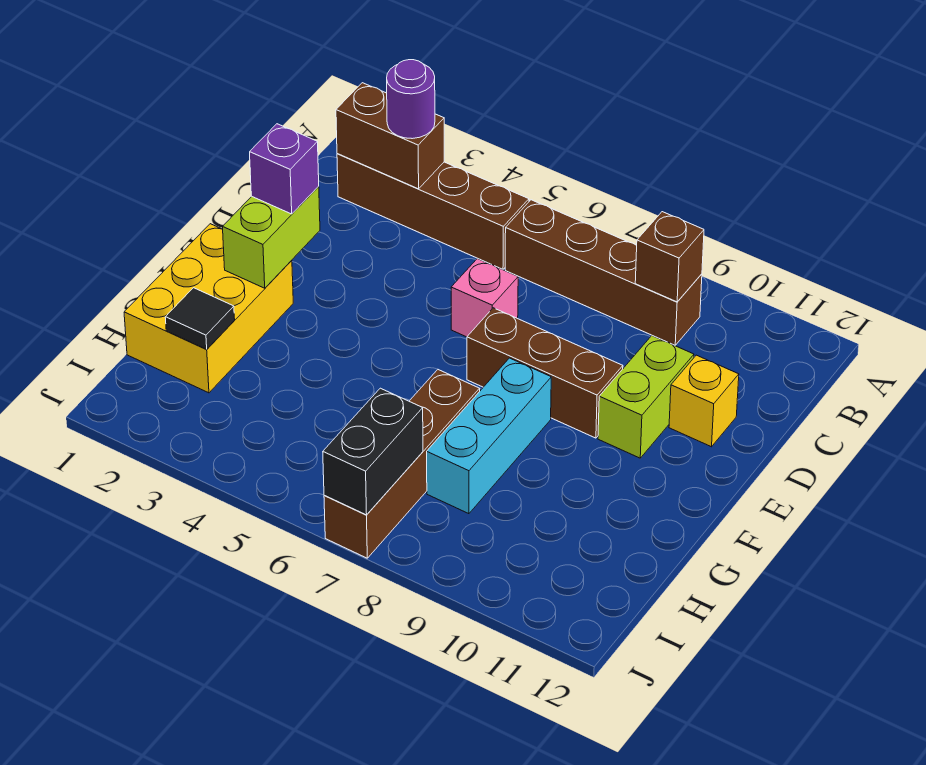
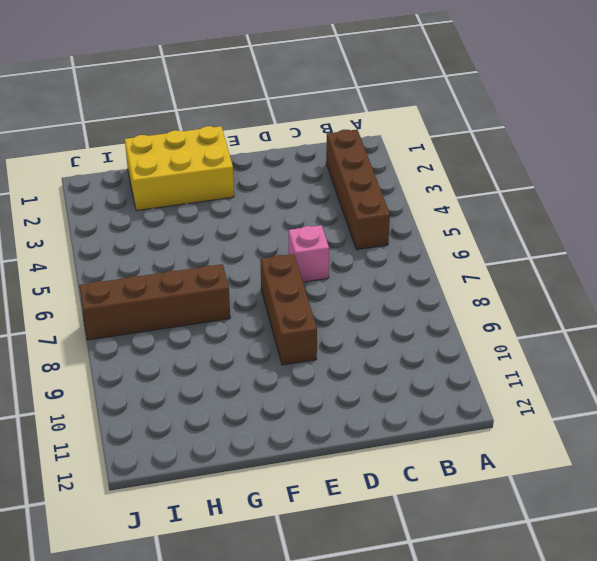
none -> brown 1x4 brick [505,200,702,345]
none -> lime 1x2 brick [598,336,694,458]
none -> yellow 1x1 brick [669,355,739,447]

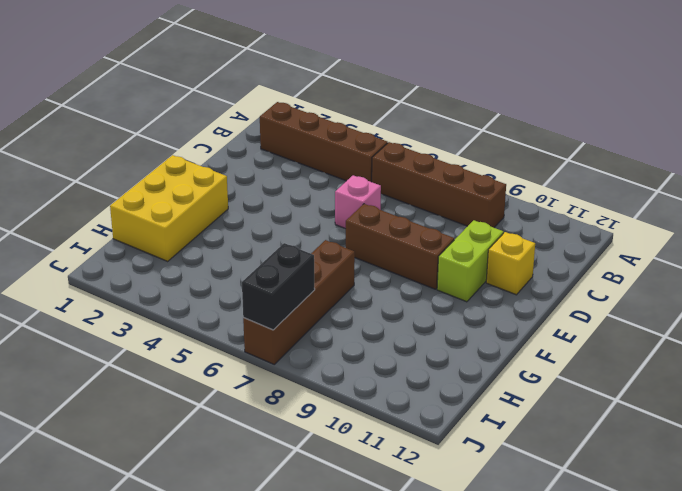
none -> cyan 1x3 brick [427,358,551,514]
none -> brown 1x2 brick [336,83,444,189]
none -> brown 1x1 brick [635,212,704,302]

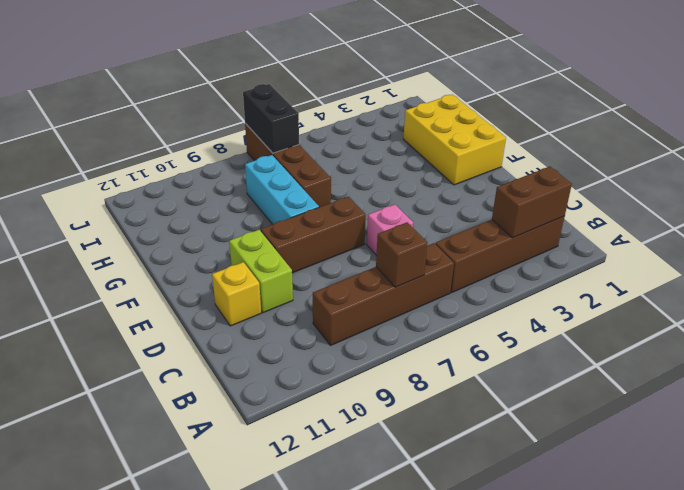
brown 1x1 brick [376,222,427,287] -> brown 1x1 brick moved to [635,212,704,302]
none -> lime 1x2 brick [223,187,320,288]
none -> black 1x1 tile [165,288,235,349]
none -> purple 1x1 round brick [387,60,435,139]

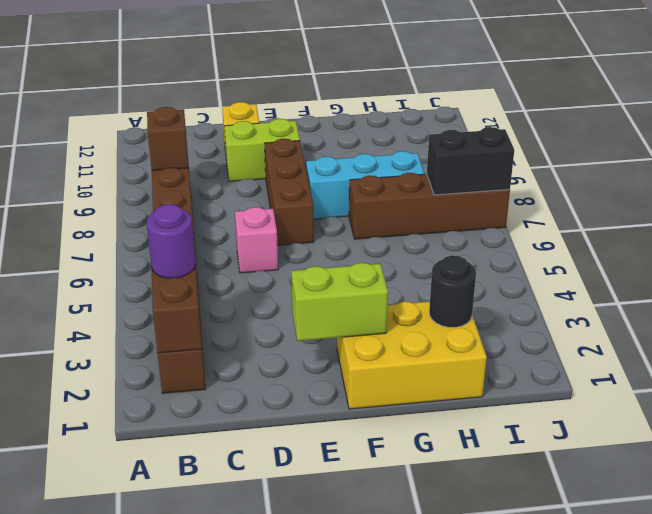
black 1x1 round brick [429,255,476,327] -> black 1x1 tile [165,288,235,349]
none -> purple 1x1 brick [250,124,319,214]

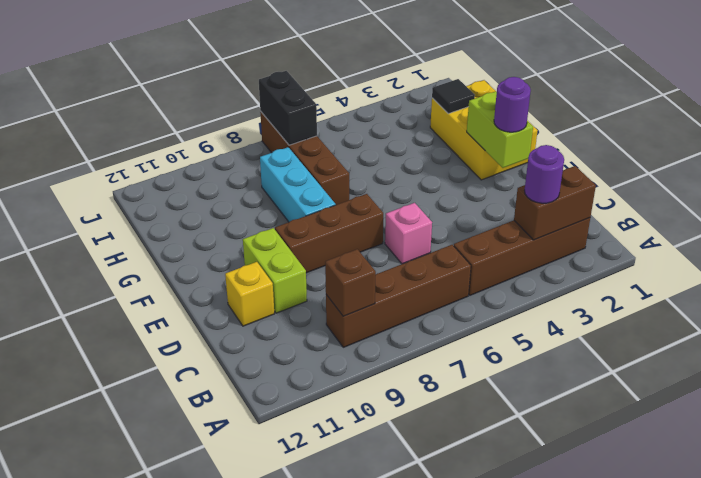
purple 1x1 round brick [494,77,531,132] -> purple 1x1 brick [250,124,319,214]

